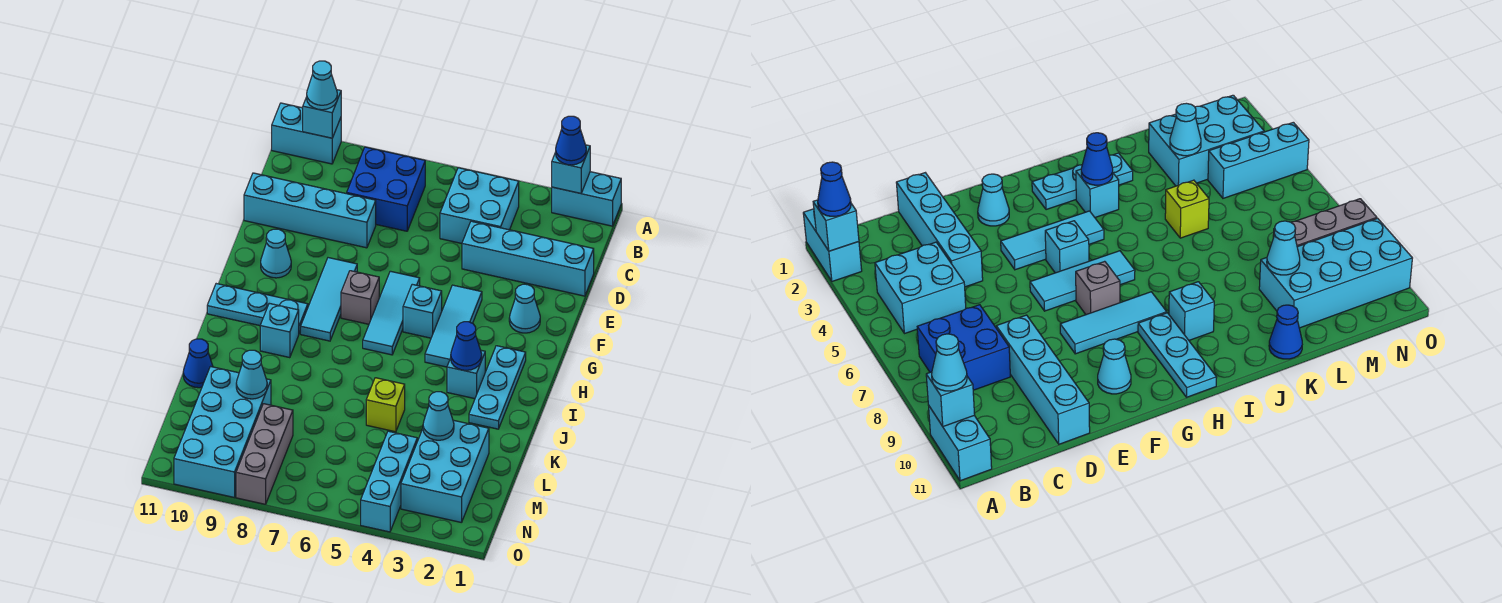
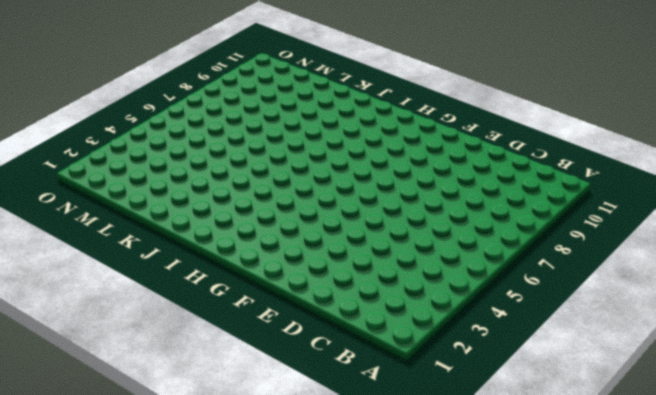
none -> cyan 1x2 brick [552,172,621,226]
none -> cyan 1x2 brick [272,103,341,164]
none -> cyan 2x2 brick [440,168,519,243]
none -> blue 2x2 brick [347,147,425,231]

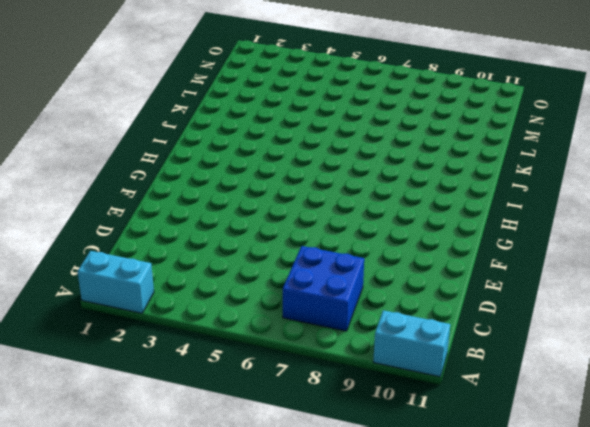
none -> cyan 2x2 brick [440,168,519,243]
none -> cyan 1x4 brick [462,221,594,296]
none -> cyan 1x4 brick [244,173,376,248]
none -> cyan 1x1 cone [509,284,540,333]

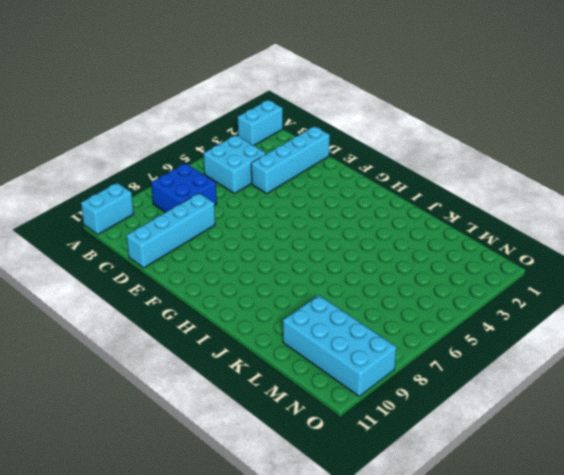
none -> cyan 1x1 cone [509,284,540,333]
none -> cyan 1x3 tile [425,285,482,367]
none -> cyan 1x3 tile [363,271,420,355]
none -> cyan 1x3 tile [301,258,357,341]

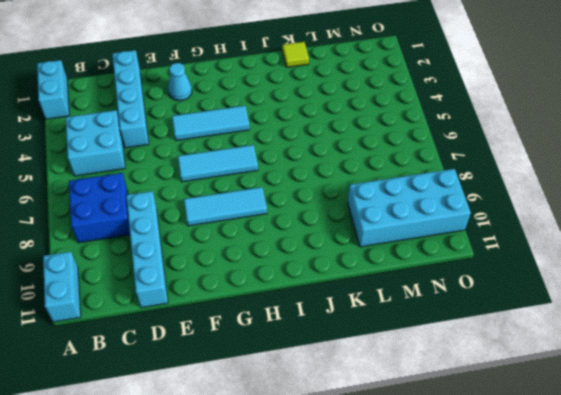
lime 1x1 tile [282,42,309,67] -> none
none -> cyan 1x1 cone [261,229,291,278]
none -> cyan 1x1 brick [403,284,442,338]
none -> grey 1x1 brick [341,271,379,324]
none -> cyan 1x3 plate [469,346,526,429]

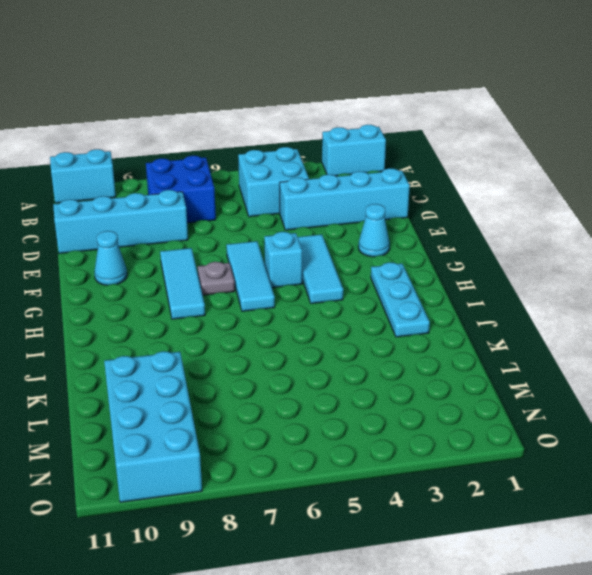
grey 1x1 plate [198,262,235,295] -> grey 1x1 brick [341,271,379,324]
none -> cyan 1x3 plate [207,284,308,333]
none -> cyan 1x1 brick [447,350,485,399]
none -> cyan 1x1 brick [260,303,299,358]
none -> lime 1x1 brick [366,378,405,432]

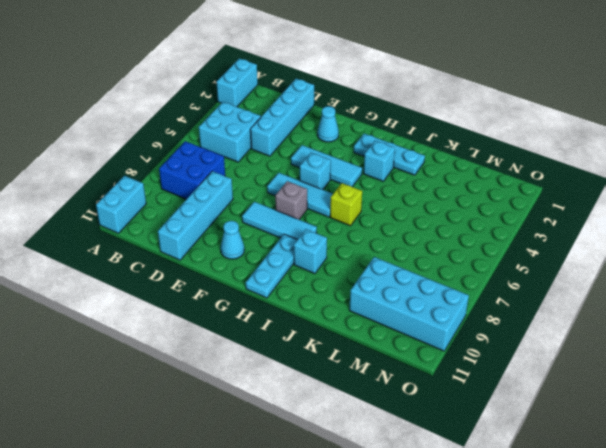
lime 1x1 brick [330,183,362,226] -> lime 1x1 brick moved to [366,378,405,432]
none -> blue 1x1 cone [183,339,213,388]
none -> cyan 2x3 brick [401,420,489,523]
none -> cyan 1x3 brick [361,431,417,532]
none -> grey 1x3 brick [236,404,293,504]

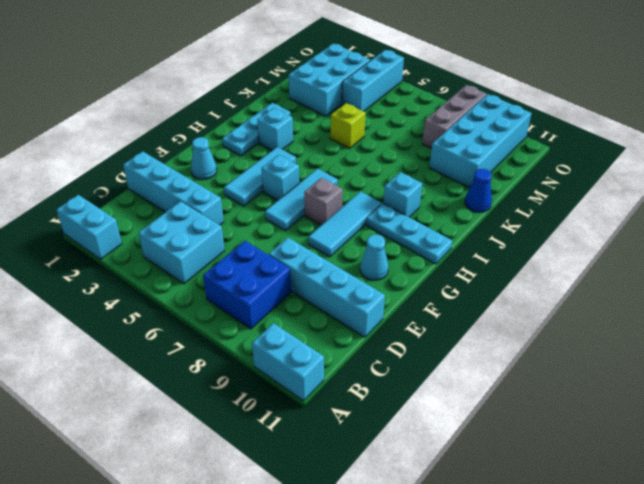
none -> cyan 1x1 brick [552,145,590,193]
none -> cyan 1x1 brick [303,90,341,138]
none -> blue 1x1 cone [451,322,482,370]
none -> cyan 1x1 cone [423,392,454,440]

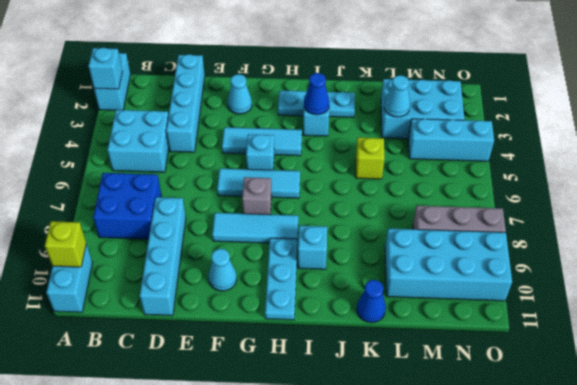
lime 1x1 brick [45,221,86,267] -> cyan 1x1 brick [303,90,341,138]
none -> cyan 1x1 cone [236,350,267,399]
none -> blue 1x1 cone [556,116,586,165]
none -> cyan 1x1 cone [307,61,337,110]

